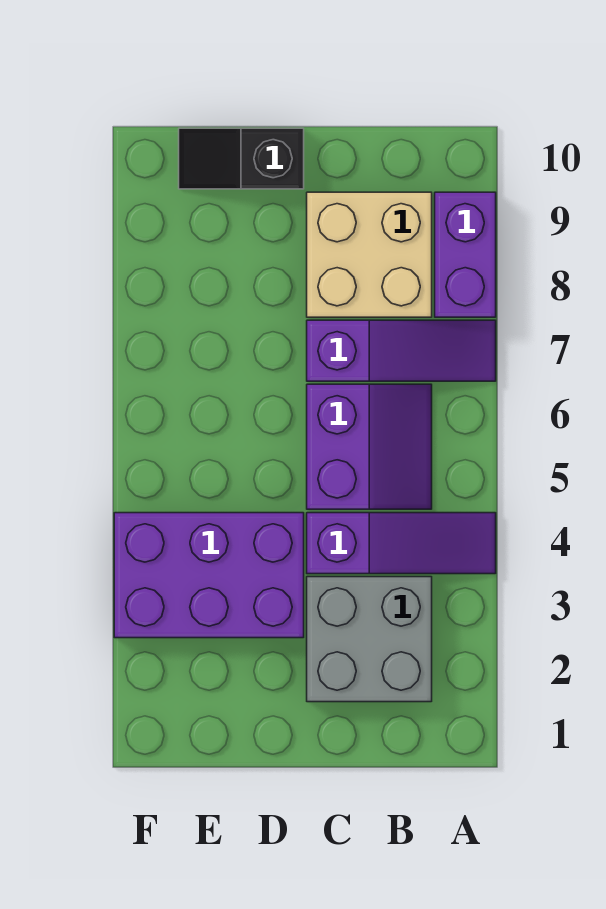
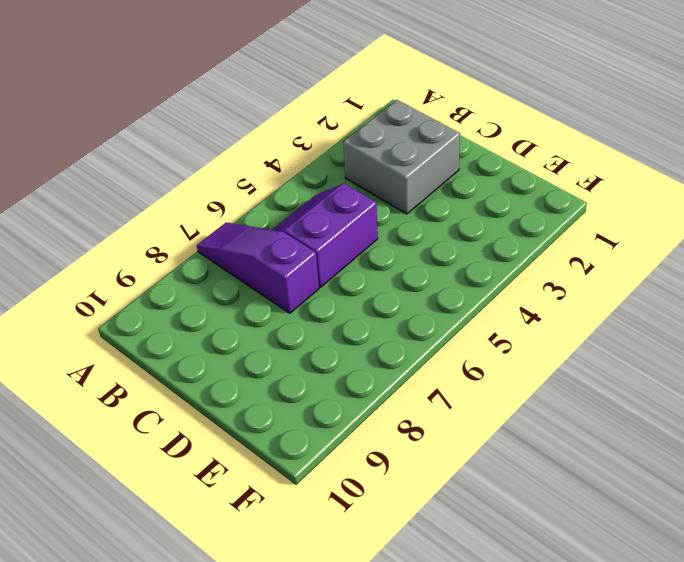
none -> purple 1x3 slope [307,513,496,574]
none -> purple 1x2 brick [435,192,496,317]

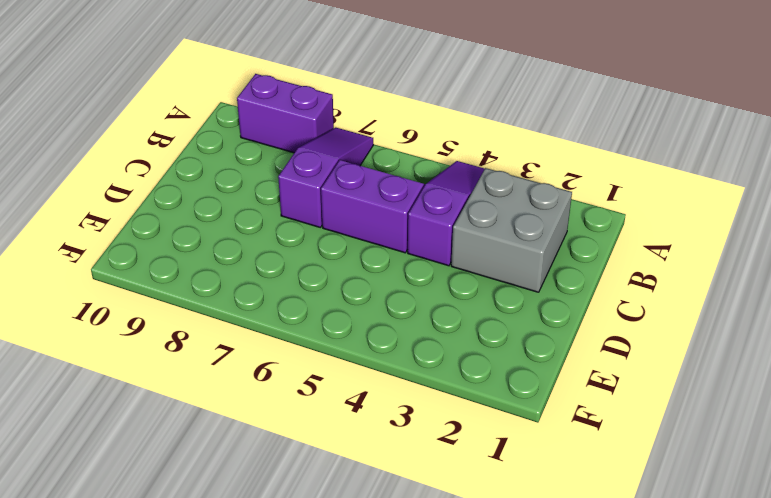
none -> tan 2x2 brick [307,192,432,317]
none -> purple 2x3 brick [114,513,304,638]

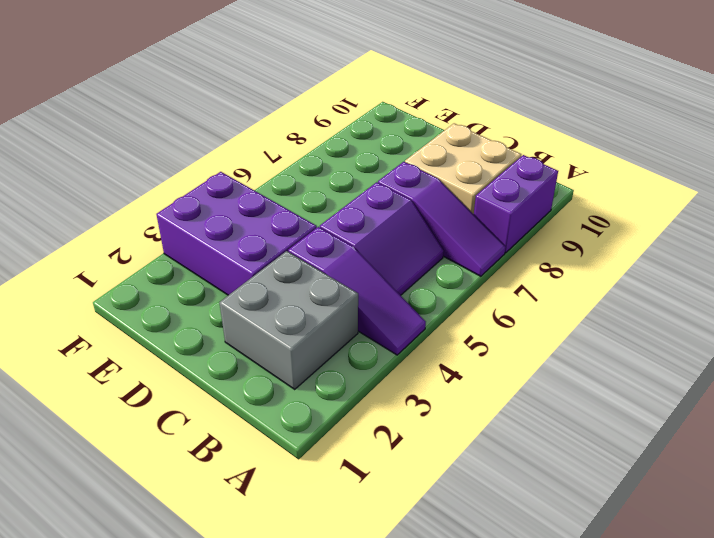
none -> black 1x2 slope [179,128,304,189]

